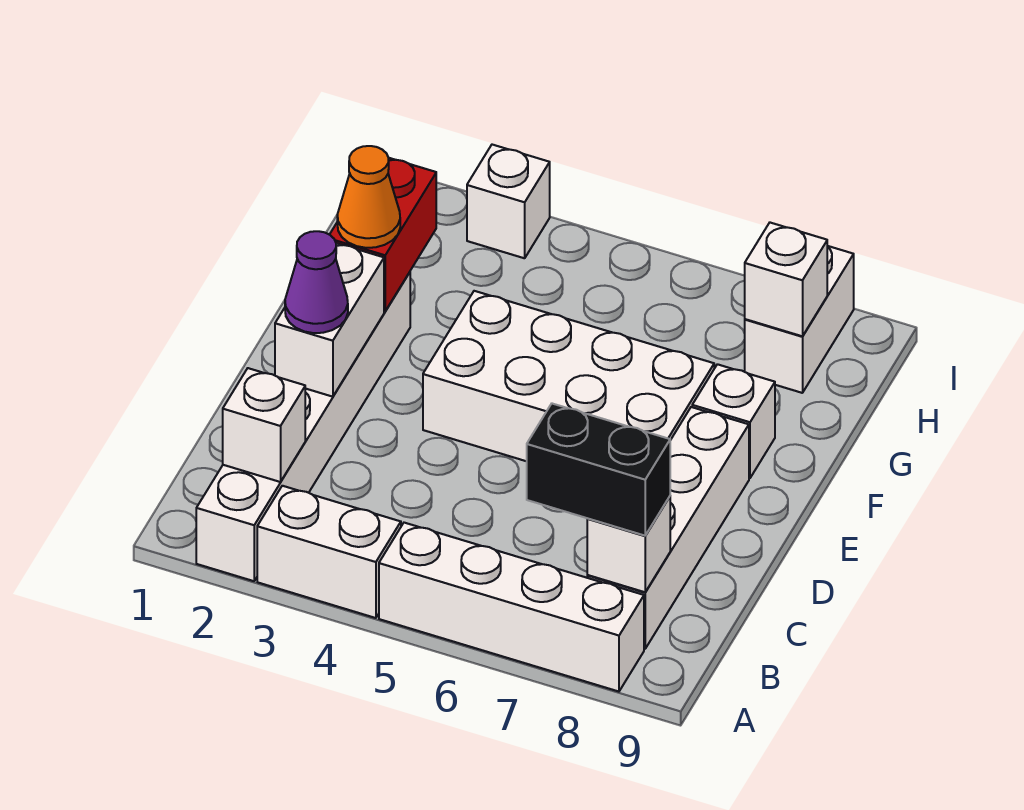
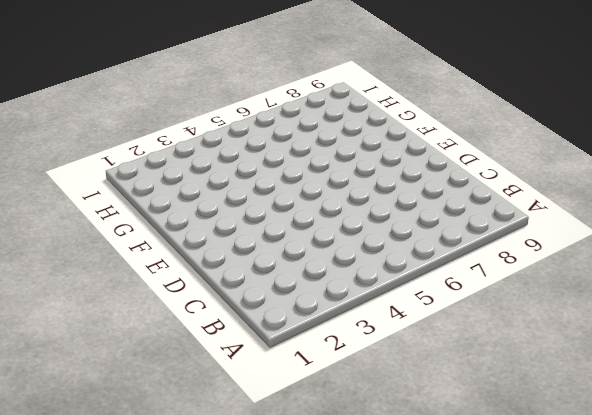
none -> white 1x6 brick [196,272,410,581]
none -> white 1x2 brick [257,486,401,618]
none -> white 1x4 brick [379,523,644,692]

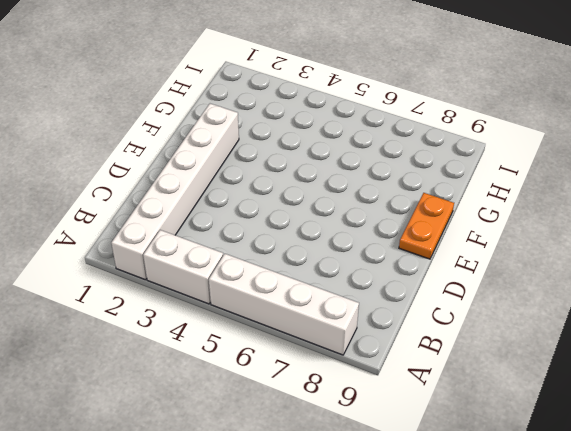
orange 1x2 plate [399,193,454,259] -> none
none -> white 1x4 brick [587,407,749,649]
none -> white 2x4 brick [423,291,714,461]
none -> white 1x1 brick [692,364,775,478]

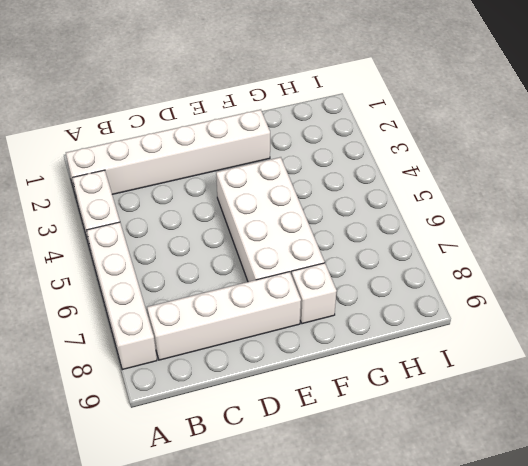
none -> white 1x2 brick [745,246,854,393]
none -> white 1x1 brick [467,145,550,258]
none -> white 1x1 brick [223,368,305,482]

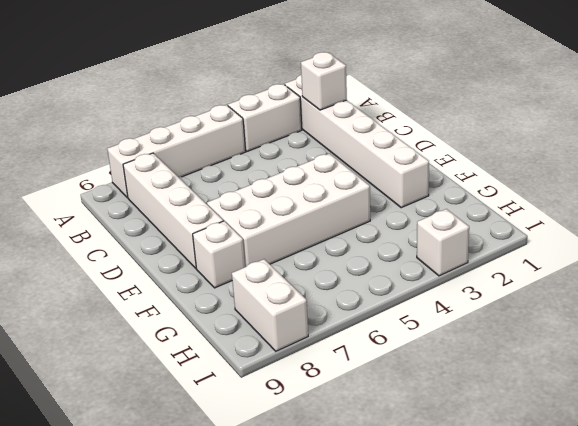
none -> white 1x1 brick [587,497,670,592]
none -> white 1x2 brick [275,243,384,397]
none -> red 1x2 brick [330,158,436,311]

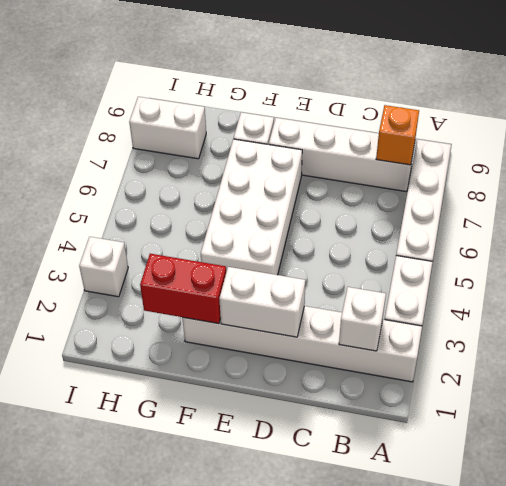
orange 1x1 brick [376,105,419,165] -> white 1x1 brick [587,497,670,592]
none -> white 1x1 brick [745,223,827,336]
none -> black 1x2 brick [527,404,670,536]
none -> purple 1x1 cone [285,231,348,333]

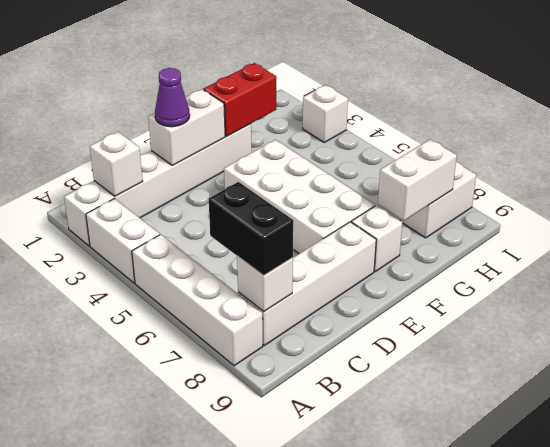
white 1x2 brick [378,139,457,221] -> white 1x1 brick [745,223,827,336]
none -> orange 1x1 cone [337,146,400,248]

